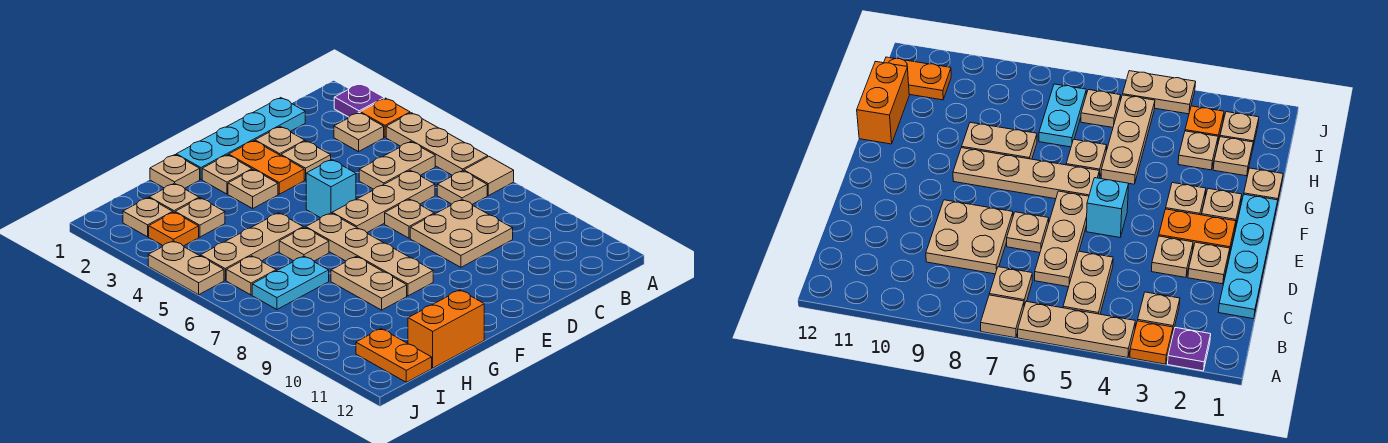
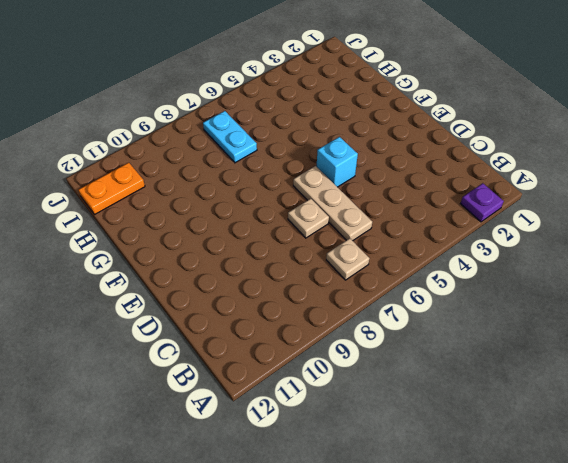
none -> orange 1x1 plate [360,98,410,137]
none -> tan 1x3 plate [386,113,488,175]
none -> tan 1x1 tile [464,157,514,196]
none -> tan 1x1 plate [334,113,384,152]

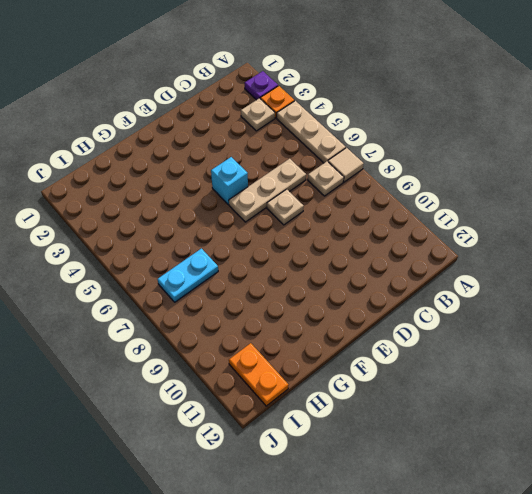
none -> tan 1x2 plate [359,142,435,189]
none -> cyan 1x4 plate [176,98,305,179]
none -> tan 2x2 plate [410,200,513,267]
none -> tan 1x1 plate [255,126,305,156]

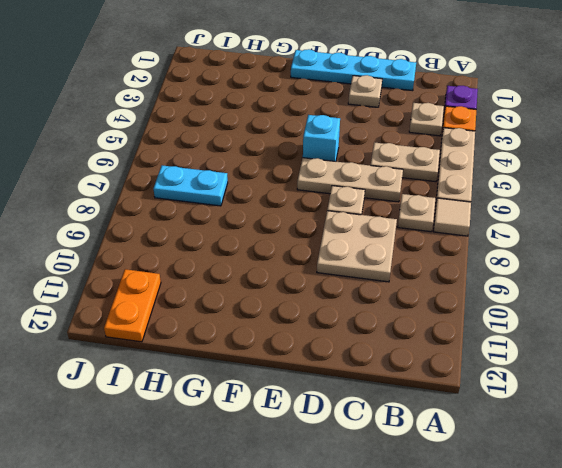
none -> tan 1x1 plate [281,141,331,180]
none -> orange 1x2 plate [229,141,304,194]
none -> tan 1x1 plate [202,155,252,194]
none -> tan 1x1 plate [228,169,278,208]

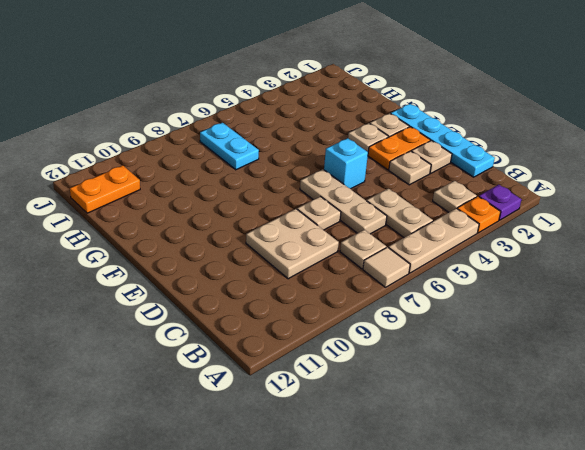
none -> tan 1x4 plate [306,213,433,296]
none -> tan 1x1 plate [150,155,200,188]
none -> tan 1x3 plate [201,213,303,280]
none -> tan 1x1 plate [279,227,329,261]

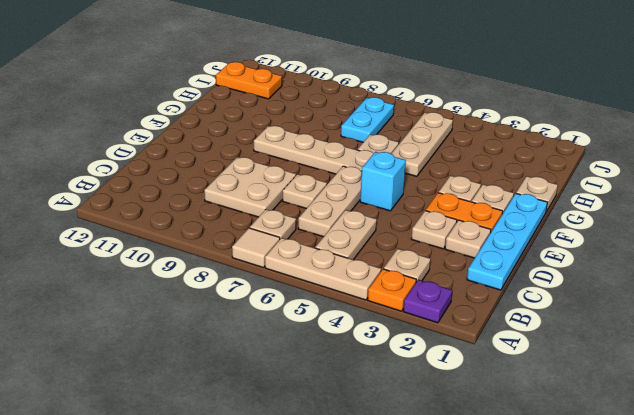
none -> tan 1x2 plate [331,257,407,310]
none -> orange 1x2 brick [408,290,484,368]
none -> tan 1x1 plate [149,183,199,212]
none -> tan 1x1 plate [175,198,225,237]

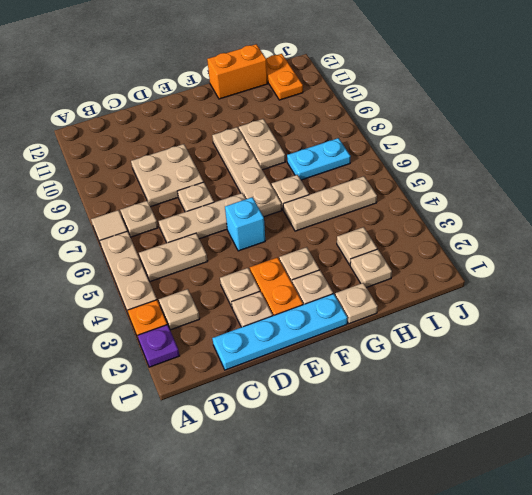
none -> tan 1x1 plate [123,198,173,237]
none -> orange 1x1 plate [149,212,199,246]
none -> tan 1x1 plate [226,256,276,295]
none -> tan 1x2 plate [148,241,224,295]

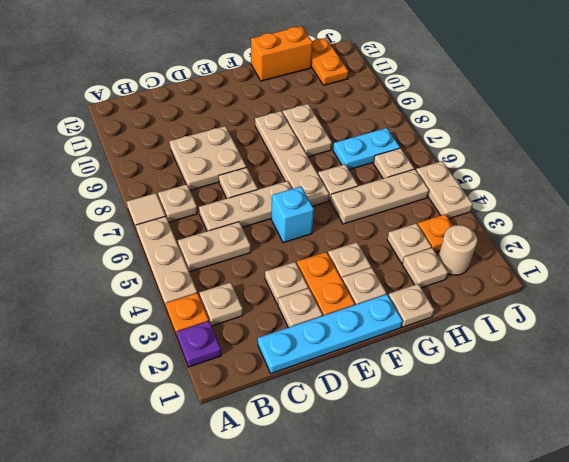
tan 1x1 round brick [438,225,477,275] -> tan 1x1 plate [123,198,173,237]

